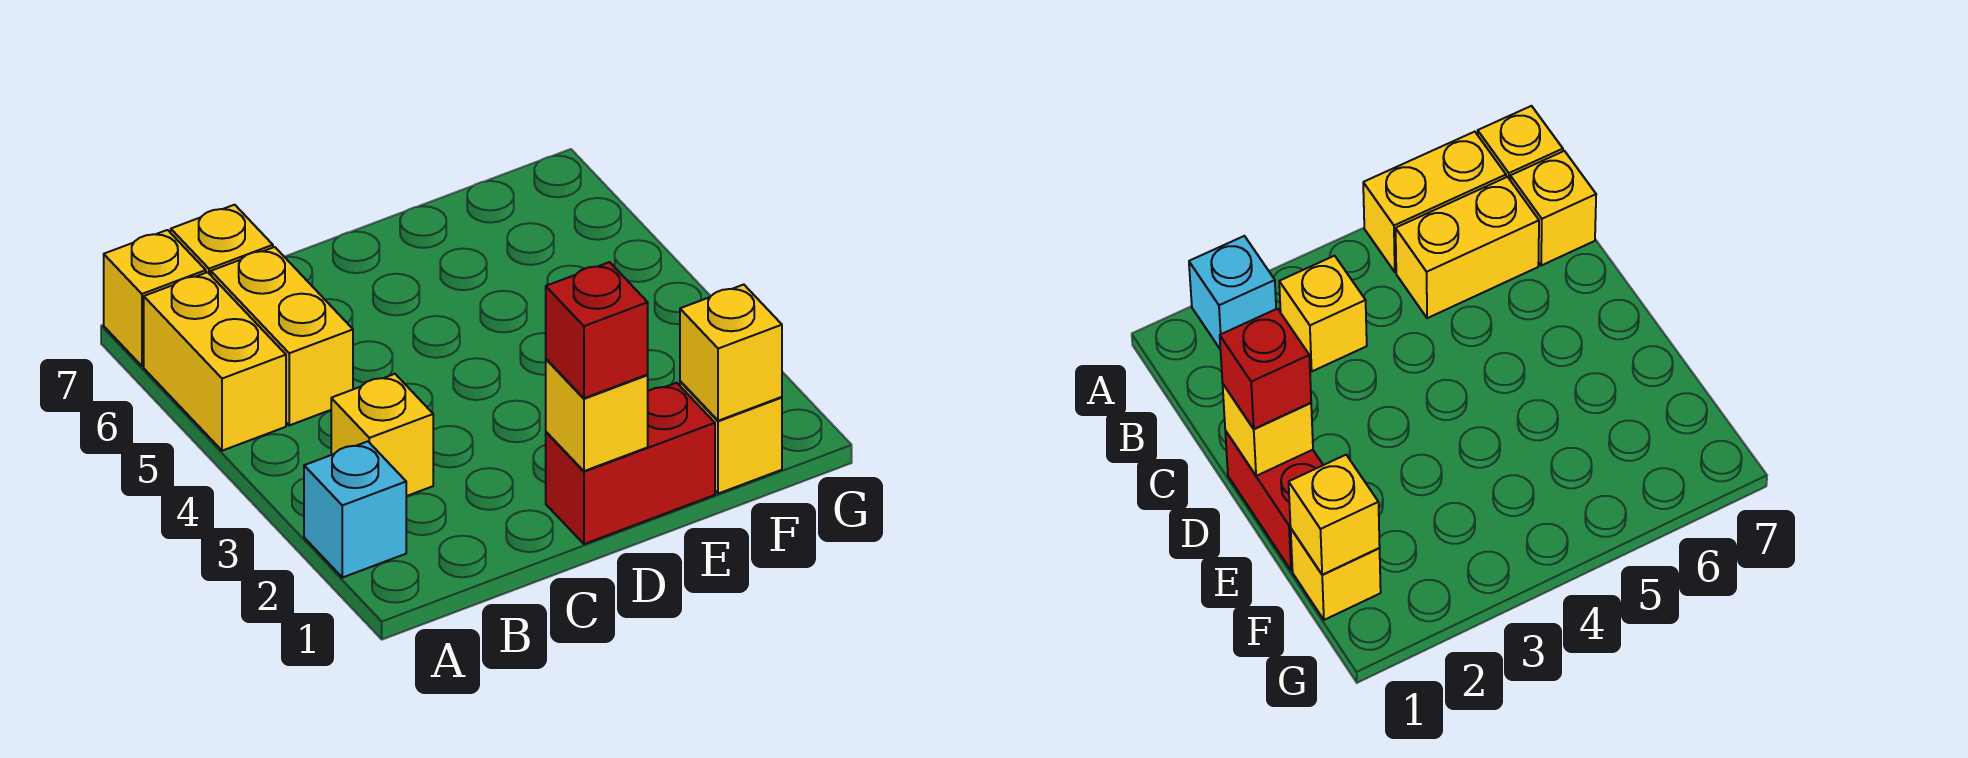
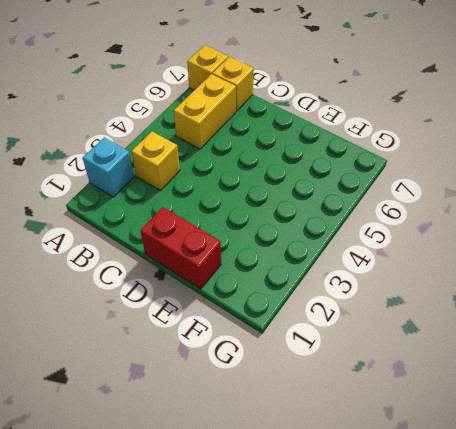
none -> yellow 1x2 brick [144,272,286,451]
none -> yellow 1x1 brick [680,381,782,494]

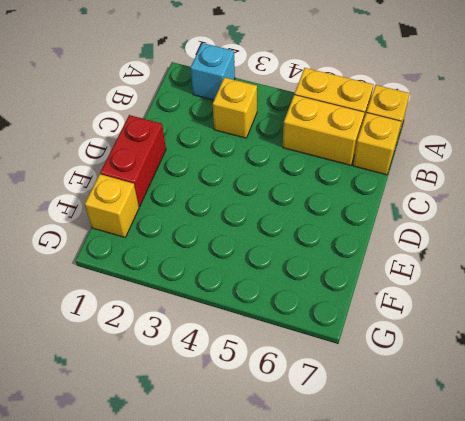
none -> yellow 1x1 brick [546,359,648,471]
none -> yellow 1x1 brick [680,285,782,421]

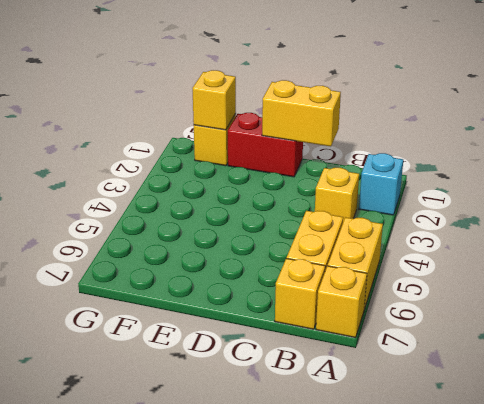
yellow 1x2 brick [262,80,341,146] -> yellow 1x1 brick [546,359,648,471]
none -> red 1x1 brick [546,262,648,398]

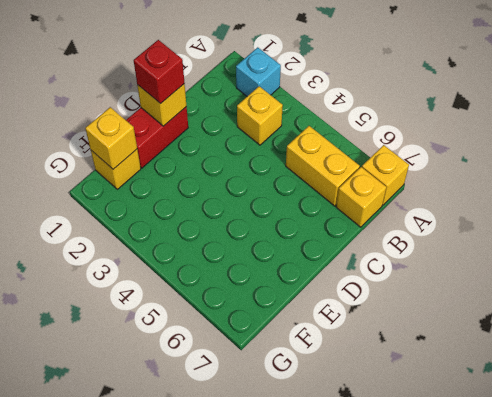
none -> yellow 1x2 brick [144,272,286,451]

